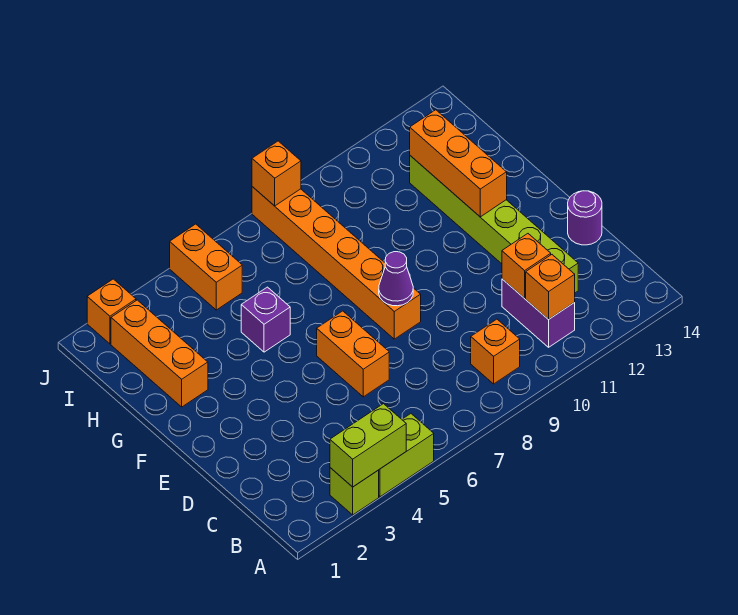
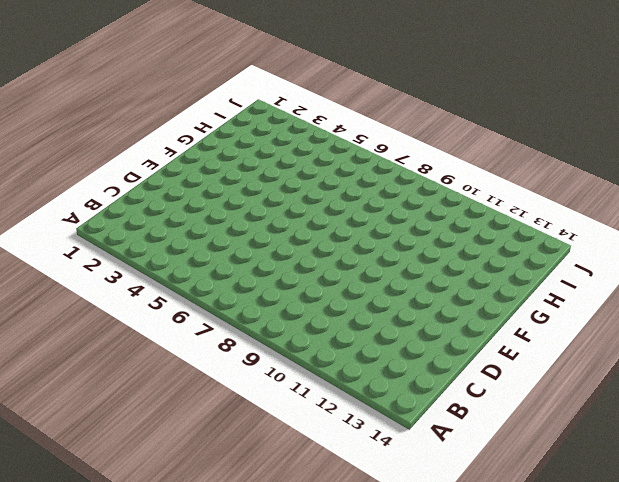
none -> lime 1x1 brick [330,468,379,515]
none -> lime 1x2 brick [379,414,434,497]
none -> orange 1x1 brick [471,319,520,384]

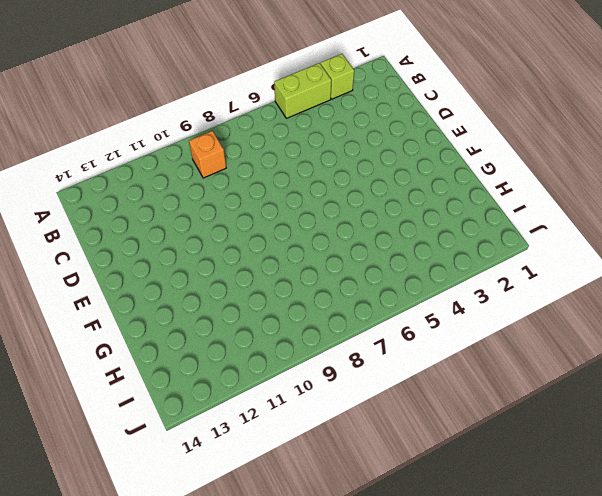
none -> purple 1x2 brick [502,279,575,347]
none -> lime 1x6 brick [410,156,578,293]
none -> orange 1x2 brick [317,311,389,397]

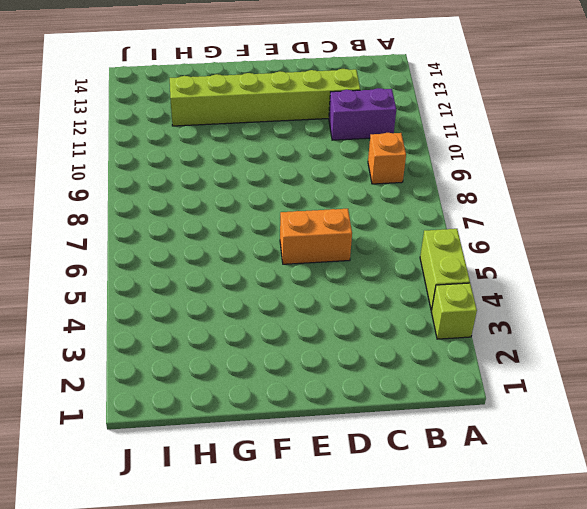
none -> purple 1x1 round brick [568,191,602,245]
none -> orange 1x6 brick [252,187,421,339]
none -> orange 1x3 brick [111,300,208,407]

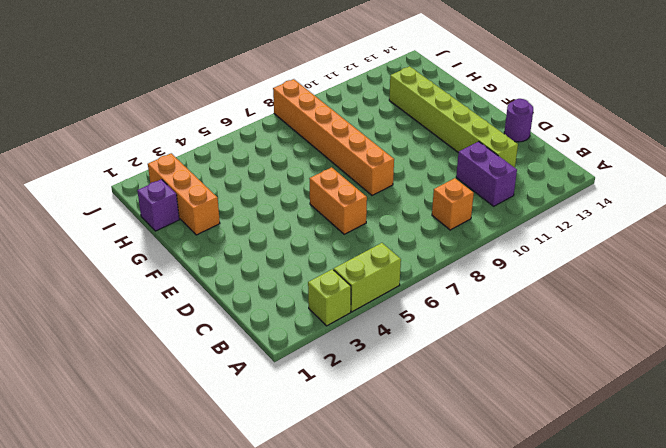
purple 1x1 brick [137,179,179,231] -> purple 1x1 brick moved to [241,287,290,352]
none -> orange 1x2 brick [170,224,242,310]
none -> orange 1x1 brick [87,279,136,344]
none -> lime 1x2 brick [330,404,406,487]

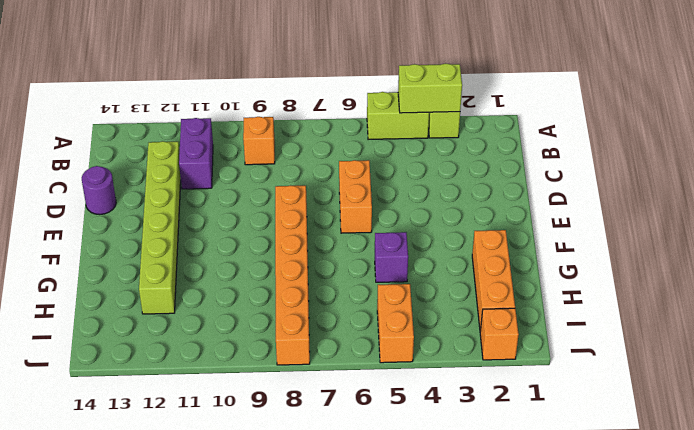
none -> orange 1x1 brick [526,255,575,319]
none -> orange 1x1 brick [502,234,551,298]
none -> purple 1x1 cone [379,252,413,306]

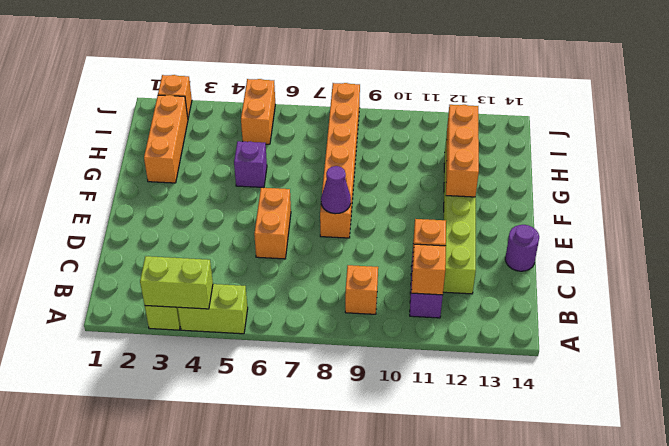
none -> orange 1x1 brick [252,141,301,206]

